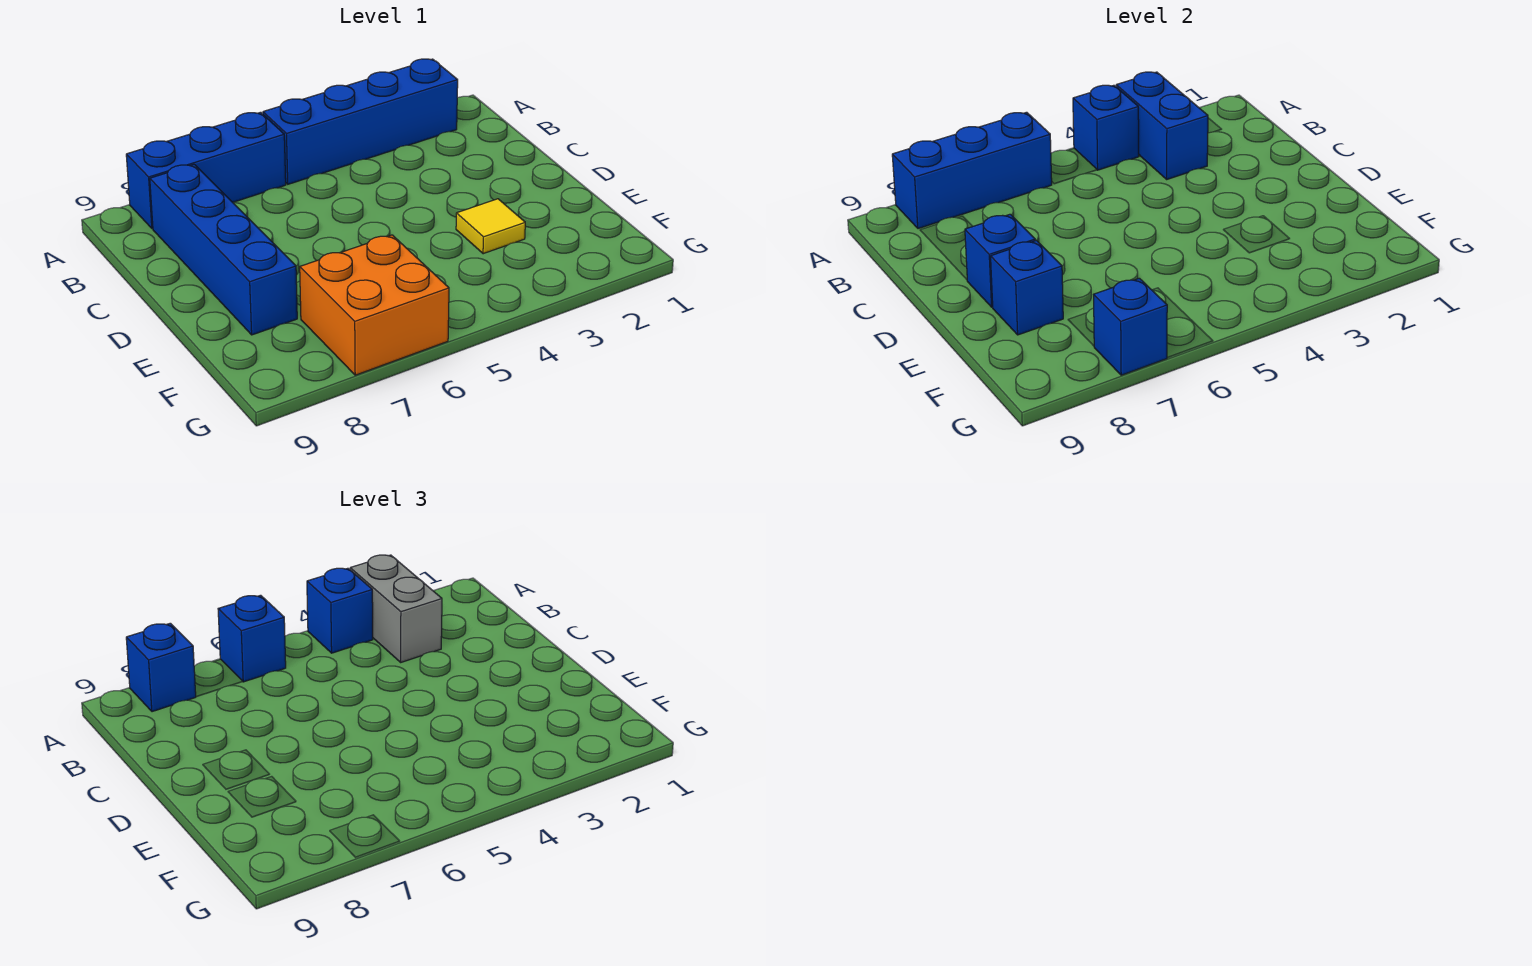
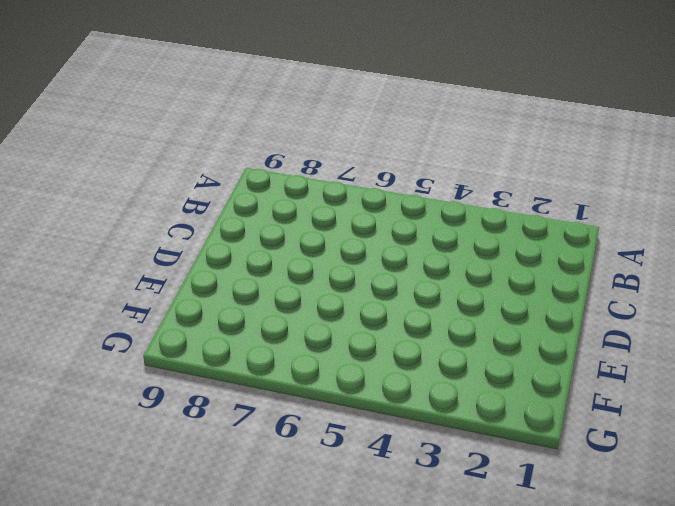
none -> blue 1x4 brick [263,59,458,184]
none -> blue 1x3 brick [126,112,286,229]
none -> blue 1x4 brick [150,164,297,335]

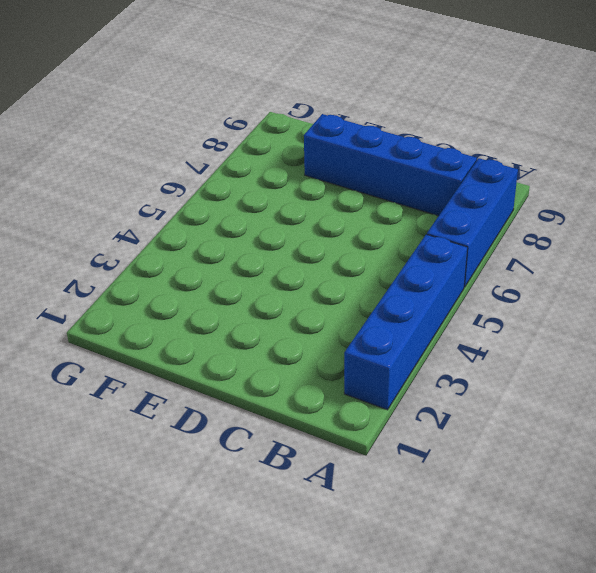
none -> yellow 1x1 tile [456,199,525,254]
none -> orange 2x2 brick [300,235,449,375]
none -> blue 1x2 brick [1116,72,1208,179]

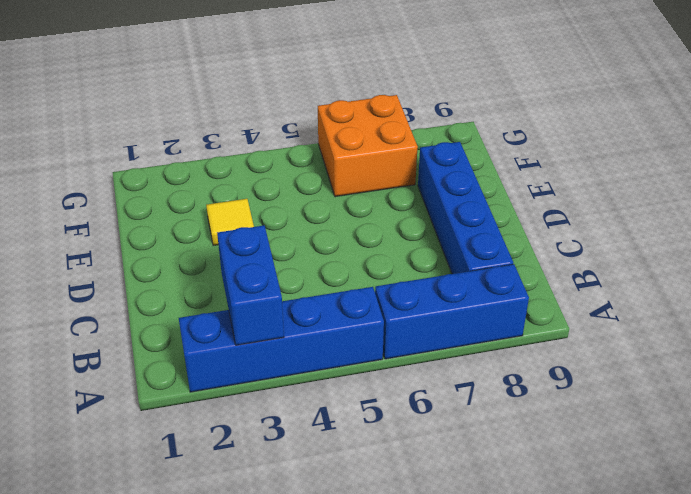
none -> blue 1x1 brick [1073,85,1139,170]
none -> blue 1x3 brick [892,112,1052,229]
none -> blue 1x1 brick [965,214,1035,307]

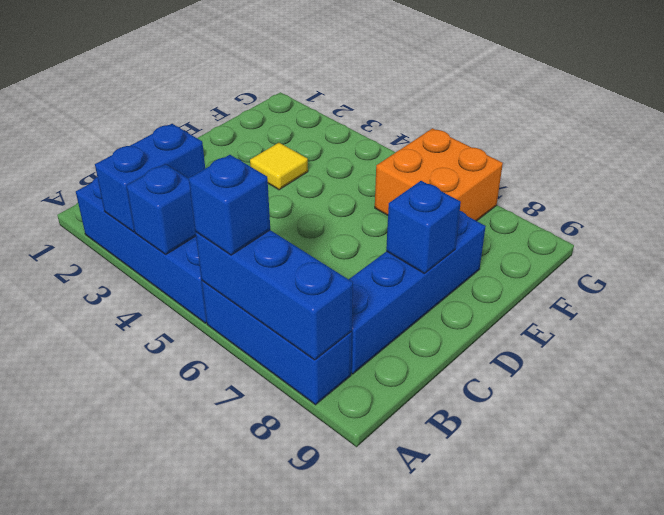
none -> blue 1x1 brick [991,240,1063,335]
none -> blue 1x1 brick [1094,278,1167,375]
none -> grey 1x2 brick [350,555,442,662]

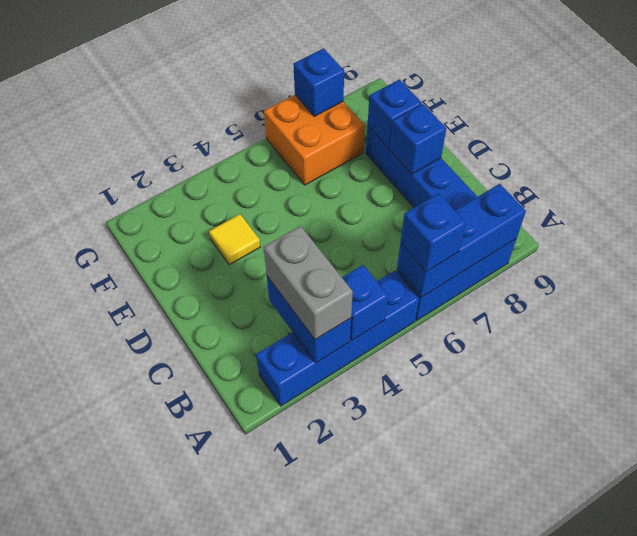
none -> blue 1x1 brick [307,568,373,653]
none -> blue 1x1 brick [126,623,196,712]

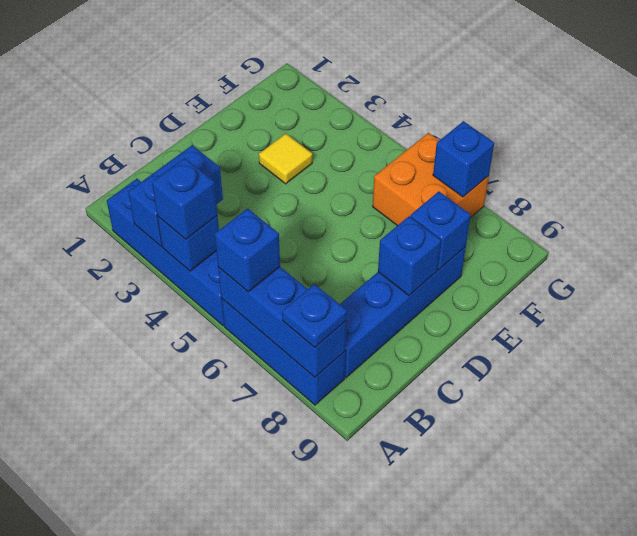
blue 1x1 plate [282,284,347,347] -> blue 1x1 brick [126,623,196,712]
none -> grey 1x2 brick [350,555,442,662]

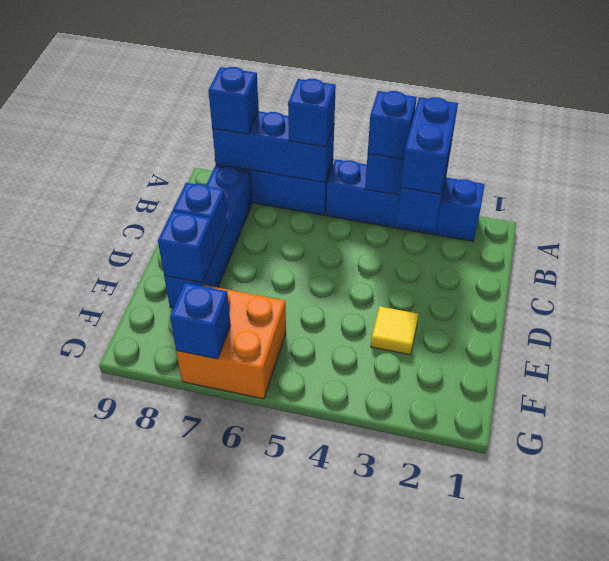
blue 1x2 brick [401,97,458,194] -> grey 1x2 brick [350,555,442,662]

